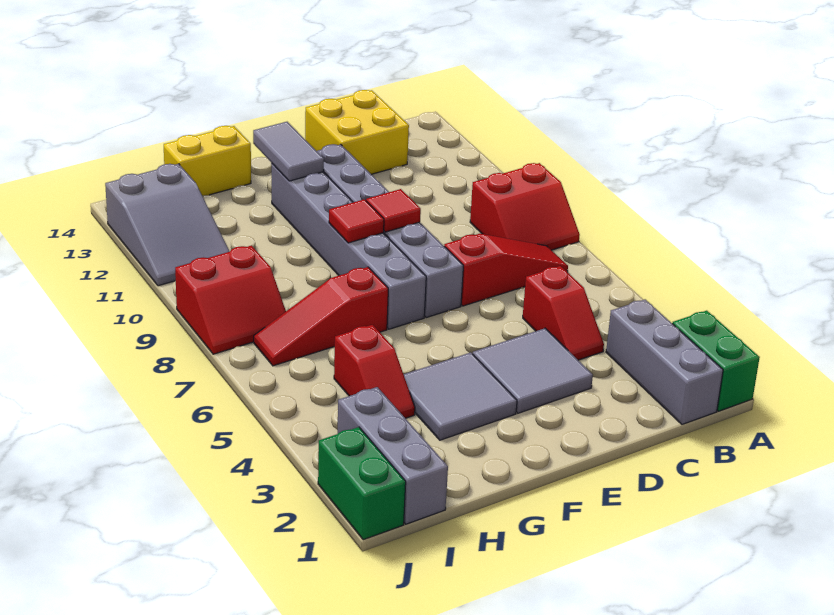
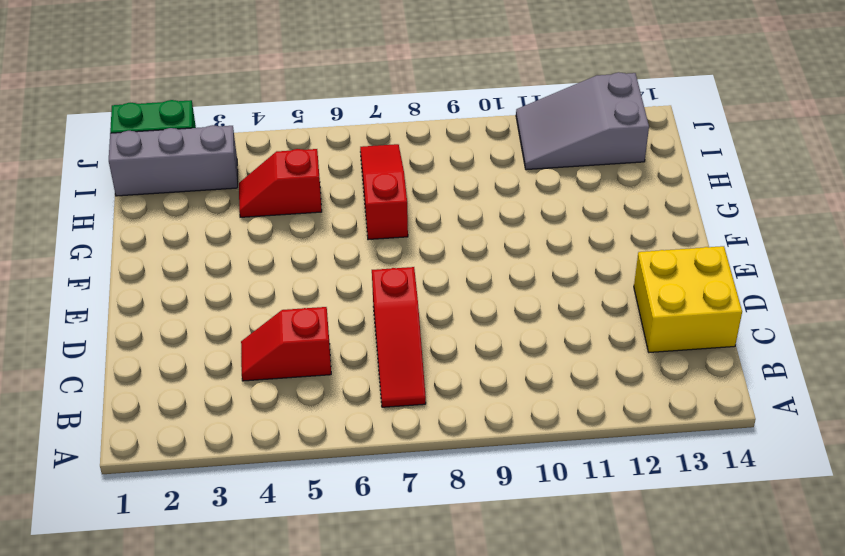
none -> green 1x2 brick [672,311,760,411]
none -> red 2x2 slope [470,163,580,250]
none -> grey 1x3 brick [606,299,723,424]

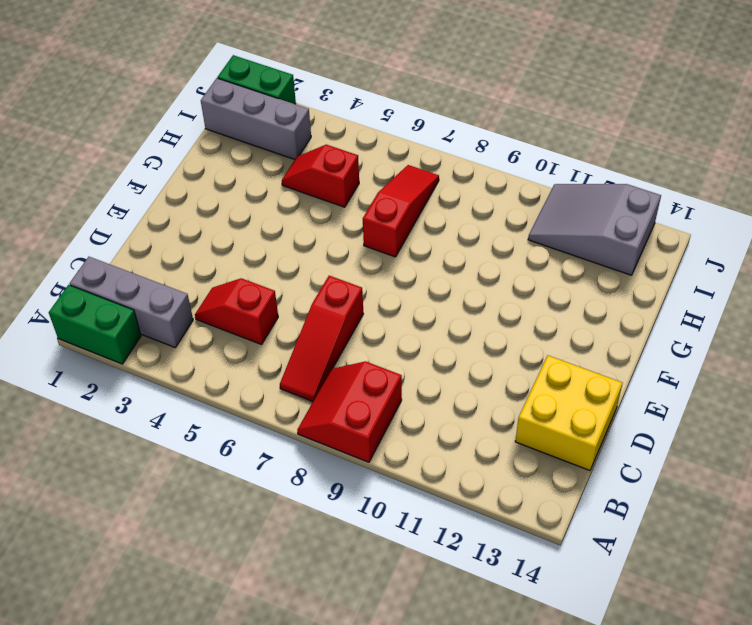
none -> grey 2x2 tile [473,328,593,413]
none -> grey 1x6 brick [317,144,464,318]
none -> grey 2x2 tile [404,352,517,440]

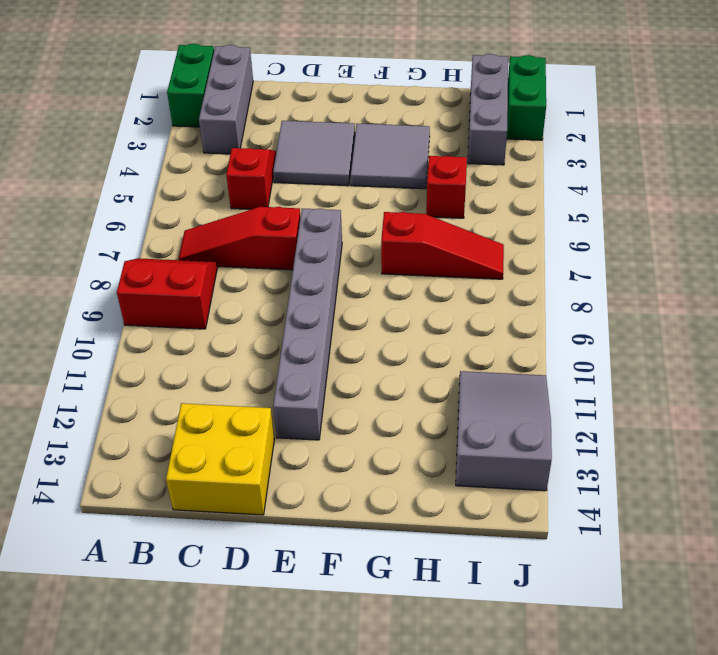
none -> grey 1x6 brick [271,163,426,329]
none -> yellow 1x2 brick [164,126,251,196]
none -> red 2x2 slope [175,246,286,354]

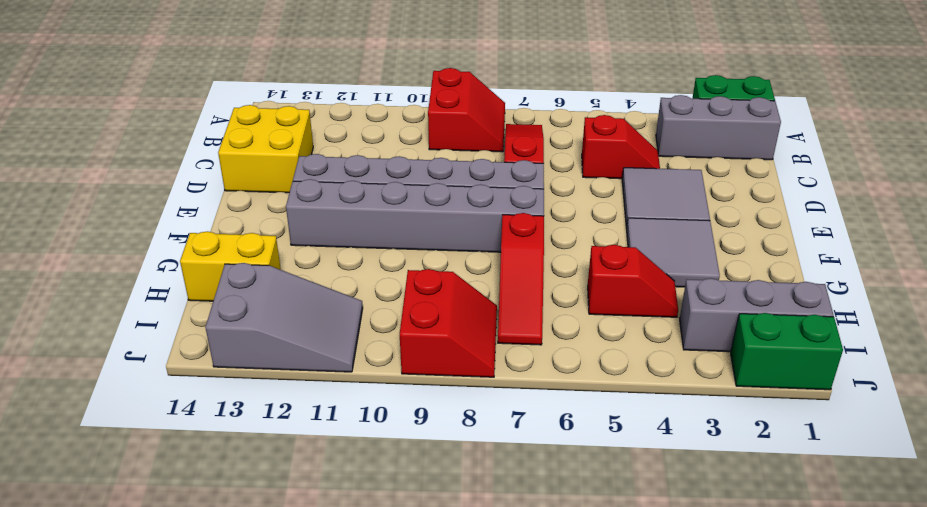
yellow 1x2 brick [180,231,281,301] -> yellow 1x2 brick turned to [164,126,251,196]
none -> red 1x1 tile [366,189,421,232]
none -> red 1x1 tile [329,199,384,243]
none -> grey 1x2 tile [253,122,324,181]

